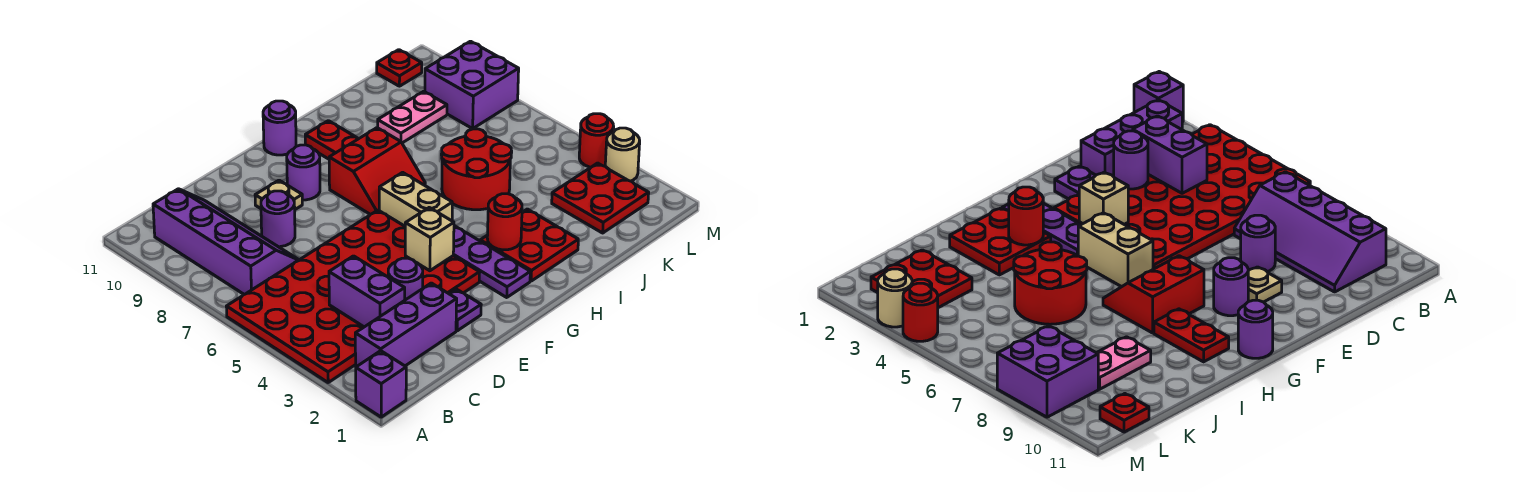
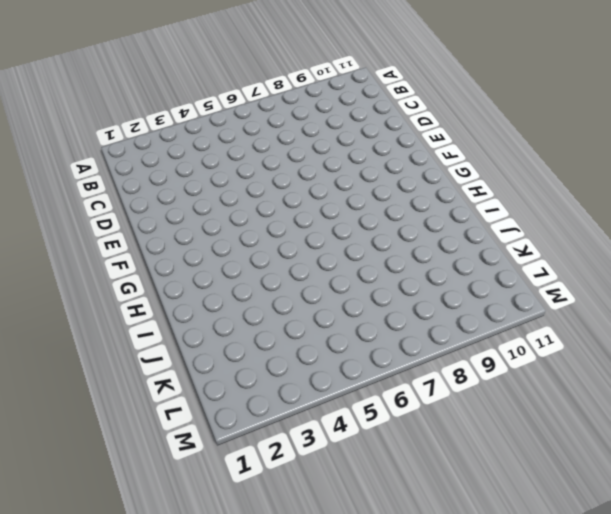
none -> purple 1x1 brick [356,351,406,417]
none -> red 4x6 plate [226,210,480,382]
none -> purple 1x3 brick [355,283,457,367]

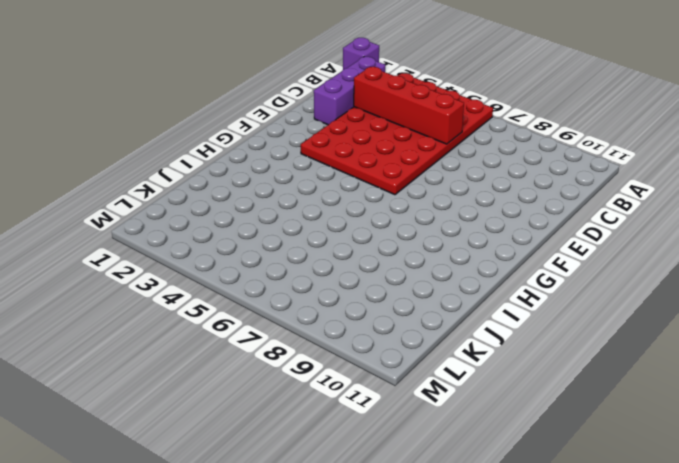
red 1x4 brick [354,67,464,144] -> purple 1x2 brick [329,256,405,327]
none -> purple 2x4 slope [153,189,299,295]
none -> purple 1x1 round brick [261,191,295,247]
none -> purple 1x1 plate [449,289,481,331]

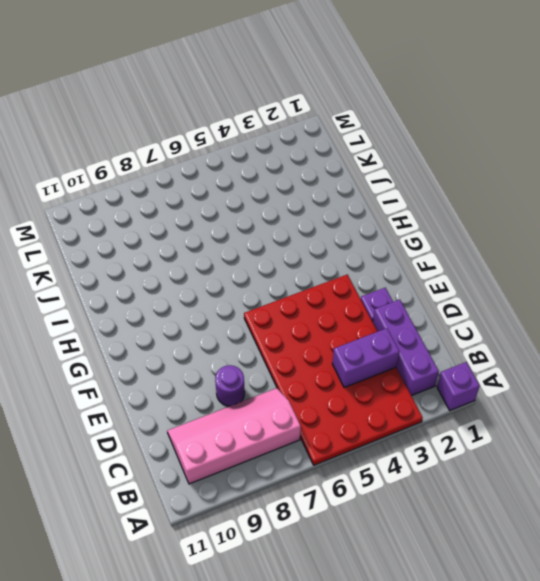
pink 2x4 slope [167,388,301,484] -> purple 2x4 slope [153,189,299,295]
none -> tan 1x1 plate [255,180,302,209]
none -> purple 1x1 round brick [287,145,320,200]
none -> purple 1x3 plate [453,226,530,297]

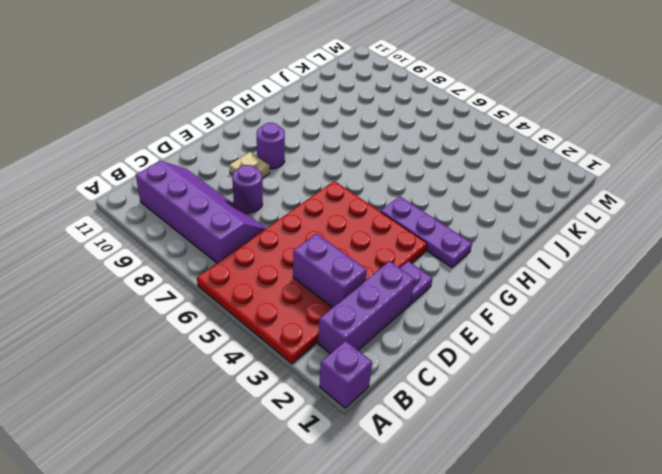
none -> tan 1x2 brick [379,172,452,226]
none -> red 2x2 slope [329,128,425,214]
none -> purple 1x1 round brick [263,101,296,155]

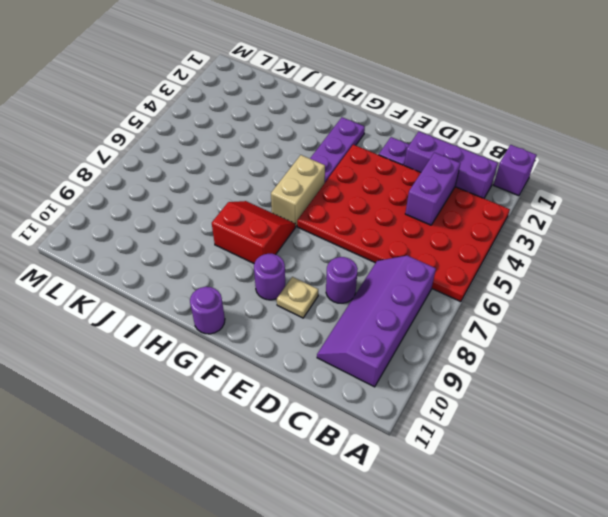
none -> red 2x2 plate [480,209,578,281]
none -> red 1x2 plate [305,121,359,159]
none -> red 2x2 round brick [441,129,512,210]

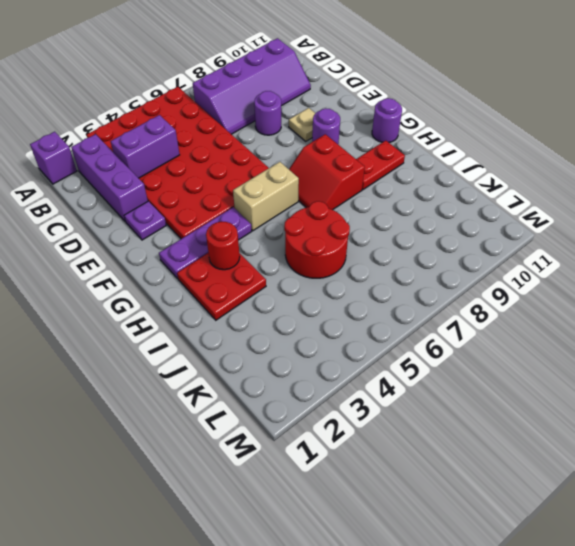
none -> pink 1x2 plate [378,91,447,143]
none -> red 2x2 plate [552,163,649,233]
none -> purple 2x2 brick [425,41,519,129]

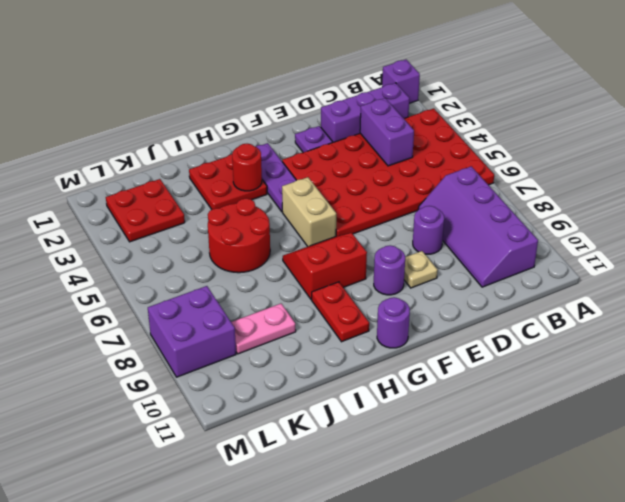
none -> red 1x1 plate [377,50,422,86]
none -> tan 1x1 round brick [605,128,640,181]
none -> red 1x1 round brick [579,114,614,167]

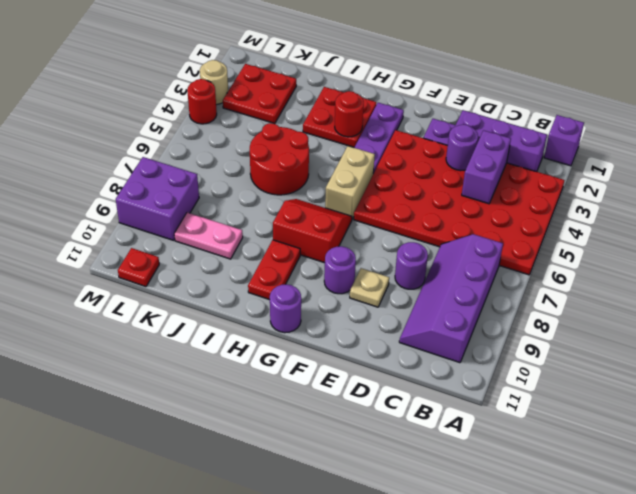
none -> tan 1x1 brick [405,208,454,271]

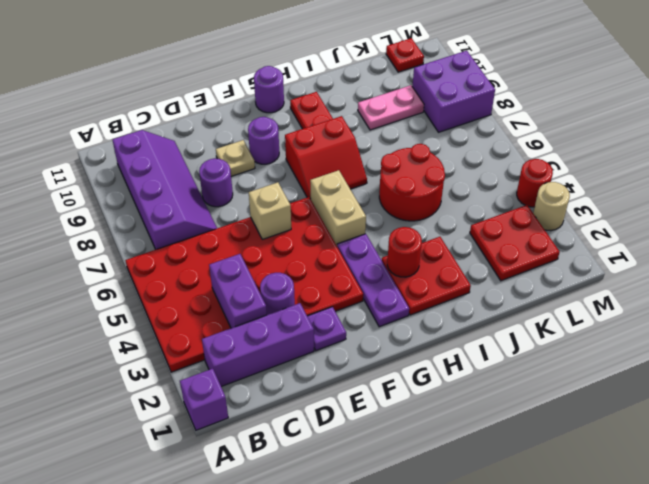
tan 1x1 brick [249,182,291,239] -> tan 1x1 brick moved to [405,208,454,271]

